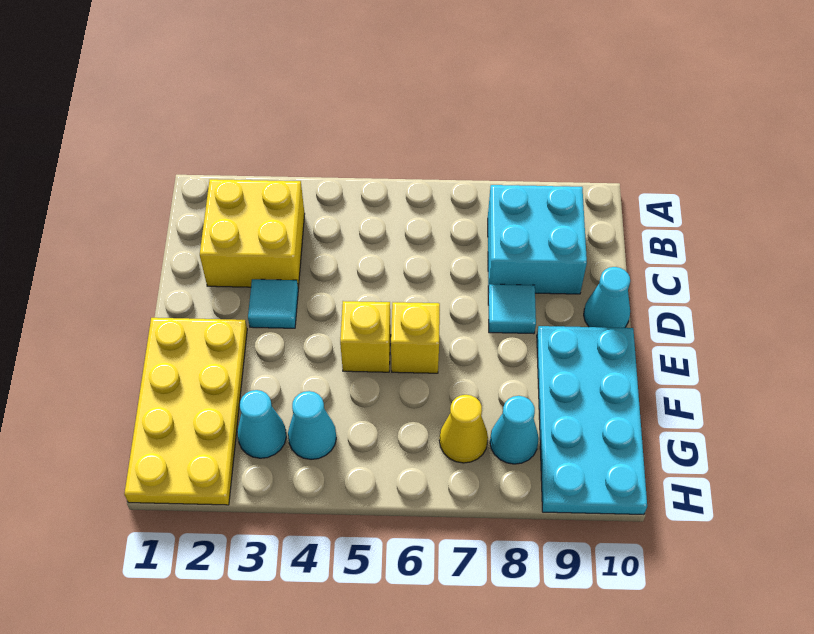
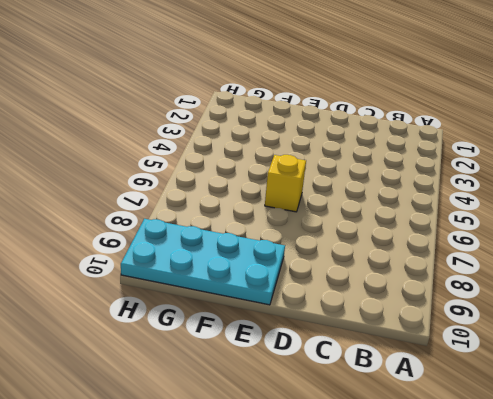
none -> yellow 2x2 brick [200,179,305,288]
none -> cyan 2x2 brick [488,185,587,294]
none -> cyan 1x1 tile [248,279,298,328]

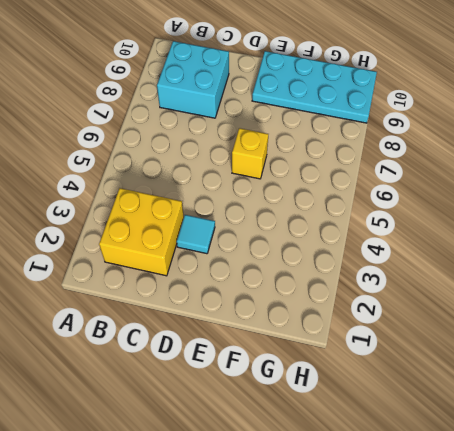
none -> cyan 1x1 tile [488,284,536,334]
none -> cyan 1x1 cone [584,267,630,328]
none -> yellow 2x4 plate [124,318,247,505]

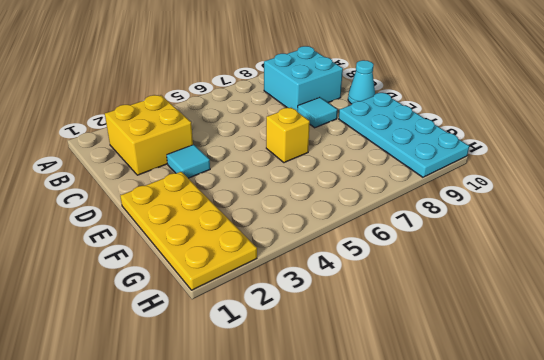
none -> yellow 1x1 brick [340,301,391,372]
none -> cyan 1x1 cone [237,390,286,458]
none -> cyan 1x1 cone [288,391,336,459]

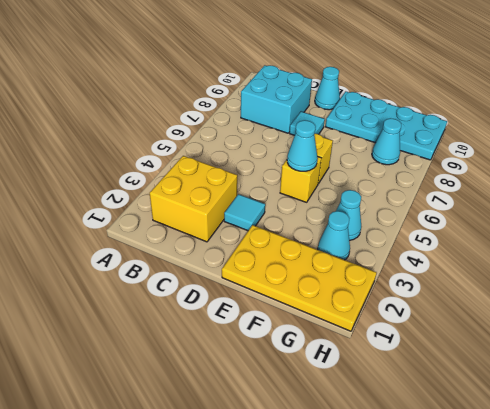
cyan 1x1 cone [287,120,318,171] -> none
none -> yellow 1x1 cone [439,395,488,463]

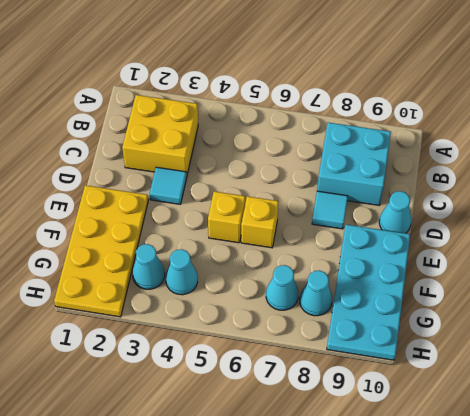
cyan 1x1 cone [266,265,298,310] -> yellow 1x1 cone [439,395,488,463]

